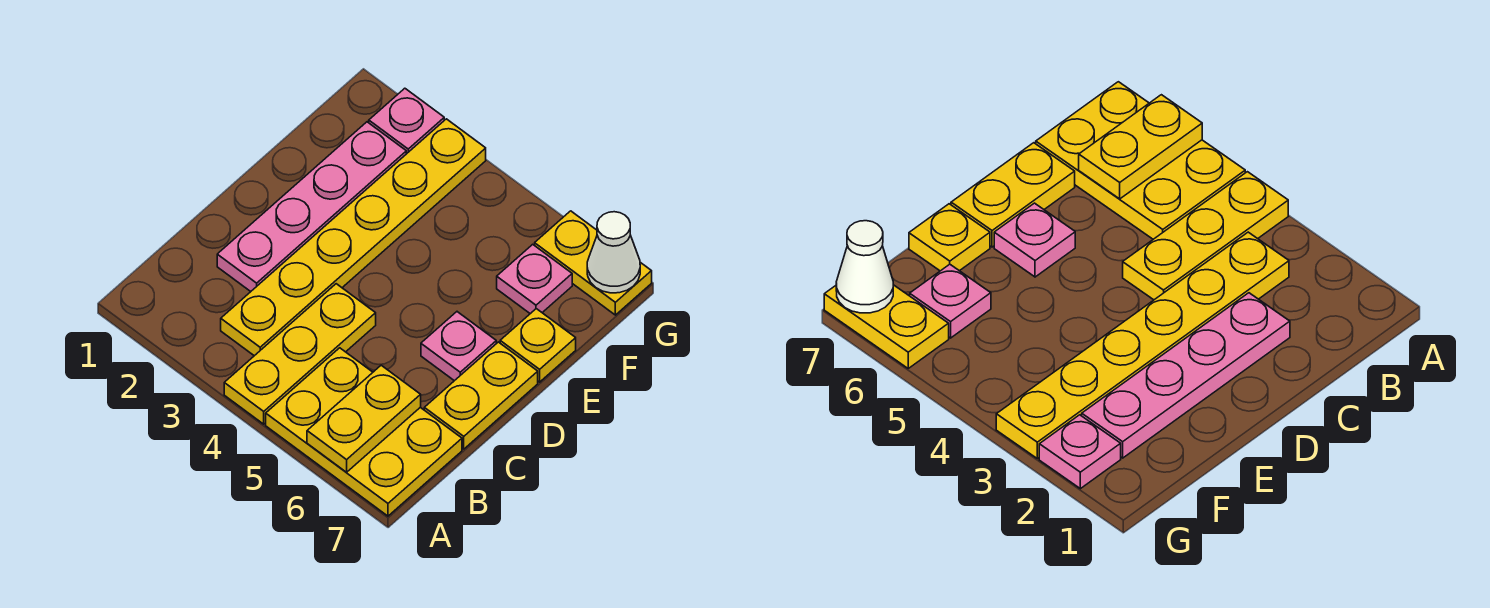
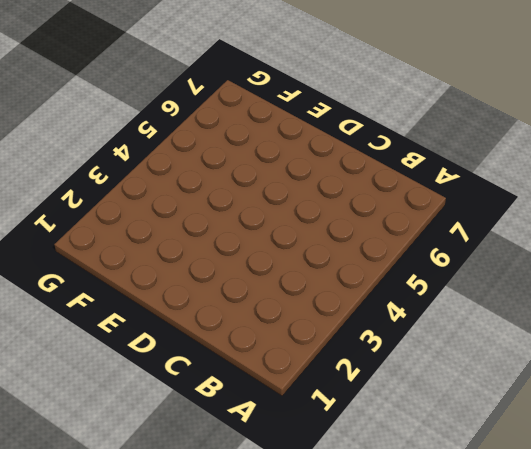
none -> yellow 1x3 plate [224,284,376,424]
none -> yellow 2x3 plate [266,348,462,516]
none -> yellow 1x6 plate [221,119,486,356]

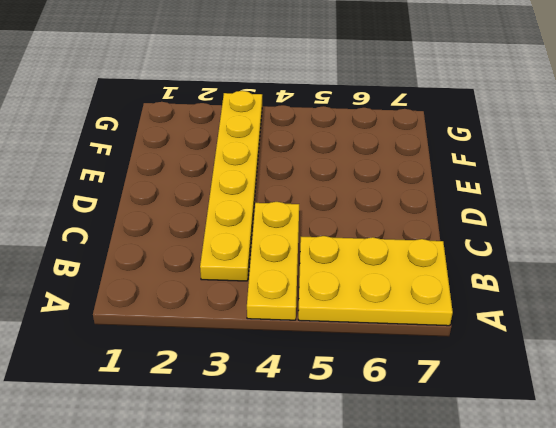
none -> pink 1x4 plate [217,122,406,292]
none -> yellow 1x2 plate [424,342,538,449]
none -> pink 1x1 plate [421,312,496,381]

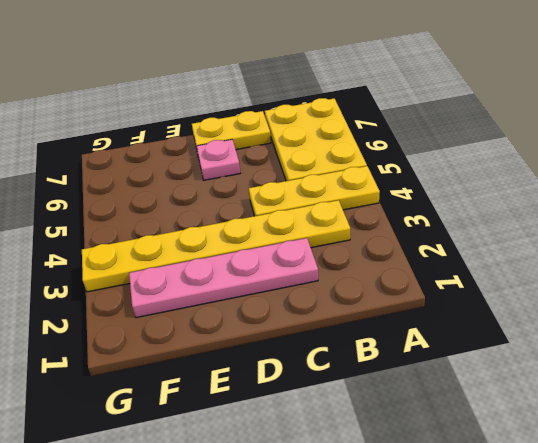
none -> yellow 1x1 plate [500,309,576,382]
none -> pink 1x1 plate [497,244,572,314]
none -> pink 1x1 plate [369,88,444,154]

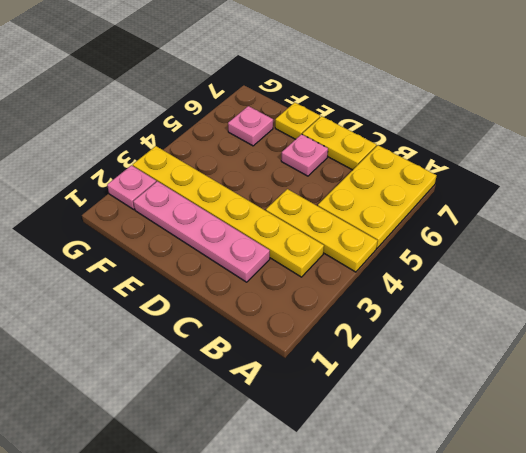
none -> yellow 1x2 plate [535,211,652,315]
none -> yellow 1x2 plate [307,365,421,472]
none -> white 1x1 cone [587,212,640,293]

